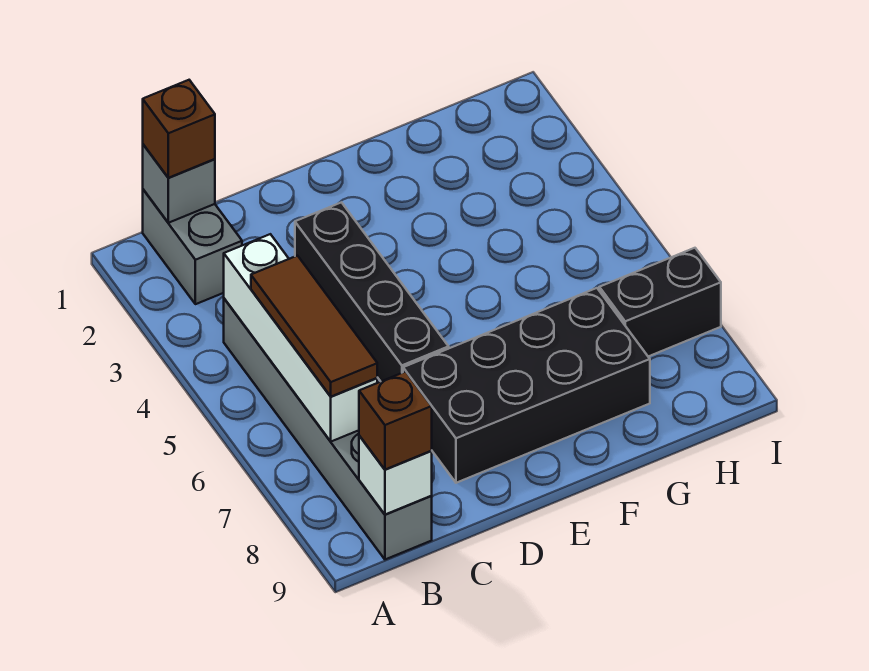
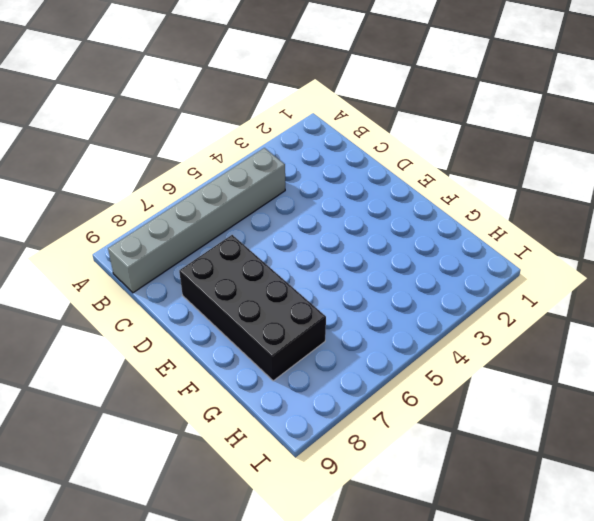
none -> grey 1x2 brick [143,190,242,304]
none -> black 1x4 brick [295,202,449,381]

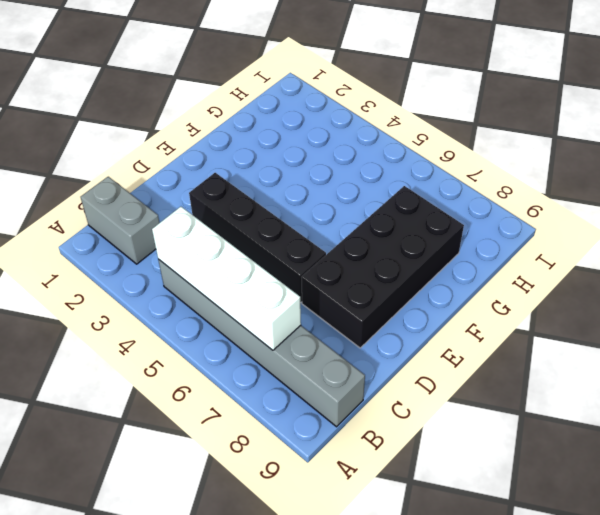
none -> black 1x2 brick [599,248,721,357]
none -> grey 1x1 brick [143,145,215,223]

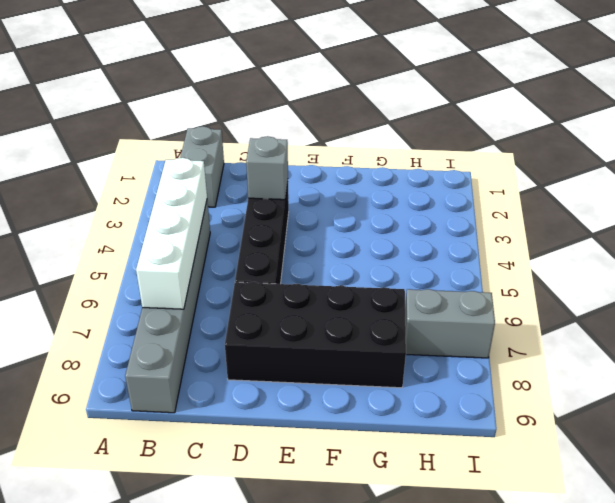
grey 1x1 brick [246,136,288,200] -> grey 1x1 brick moved to [143,145,215,223]
grey 1x2 brick [405,289,495,358] -> black 1x2 brick [599,248,721,357]
none -> white 1x1 brick [359,436,432,515]
none -> brown 1x1 brick [143,80,215,178]

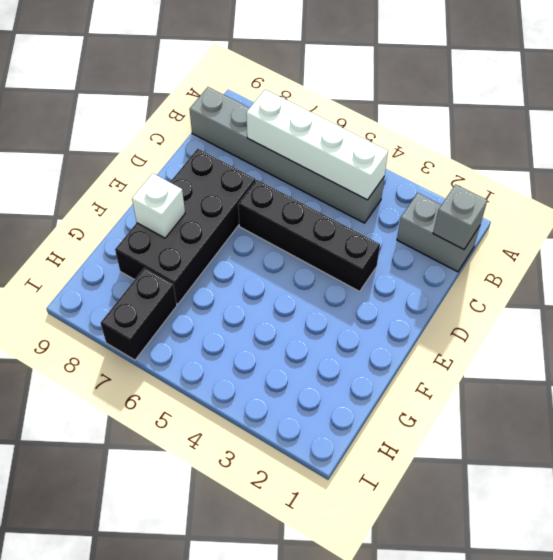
white 1x1 brick [132,174,185,238] -> white 1x1 brick moved to [359,436,432,515]
none -> brown 1x1 brick [143,80,215,178]
none -> brown 1x3 tile [251,256,377,397]

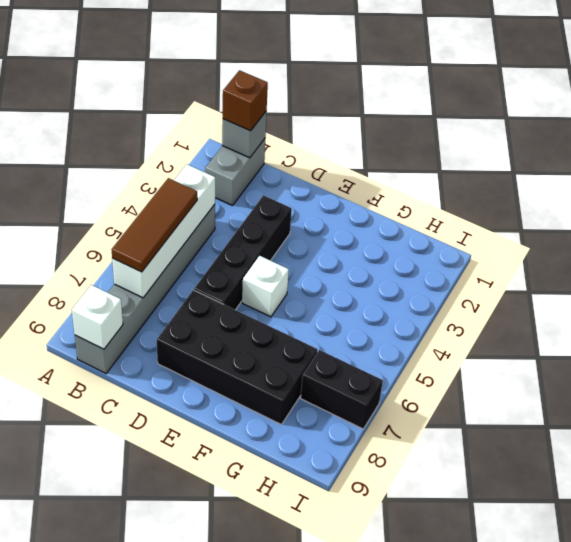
white 1x1 brick [242,256,289,317] -> none
none -> brown 1x1 brick [359,372,432,470]

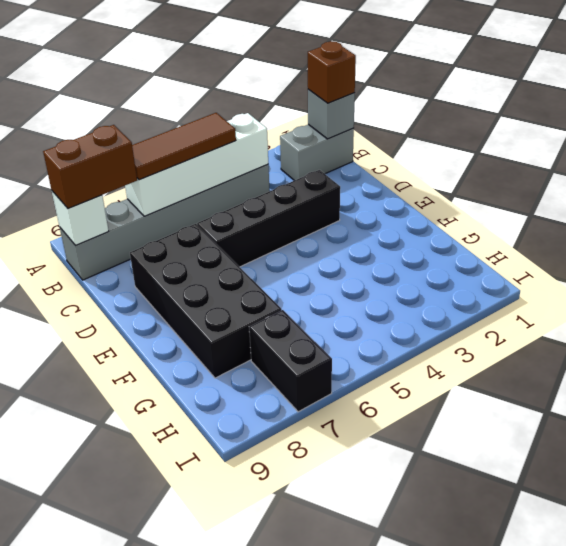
brown 1x2 brick [43,125,137,208] -> brown 1x1 brick [359,372,432,470]

